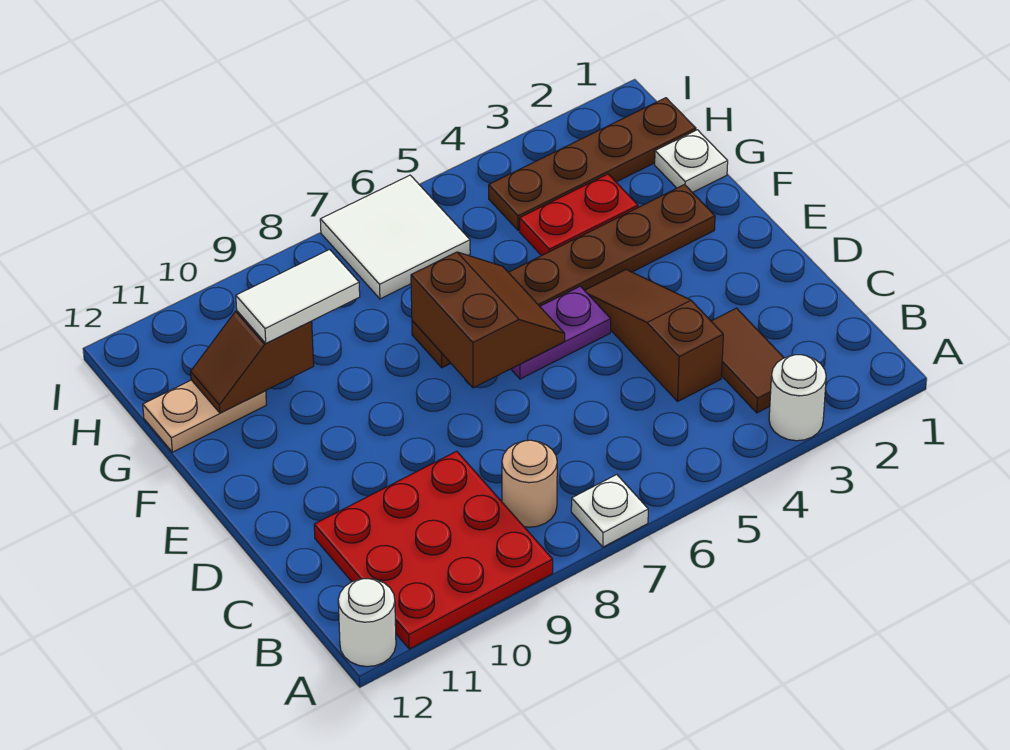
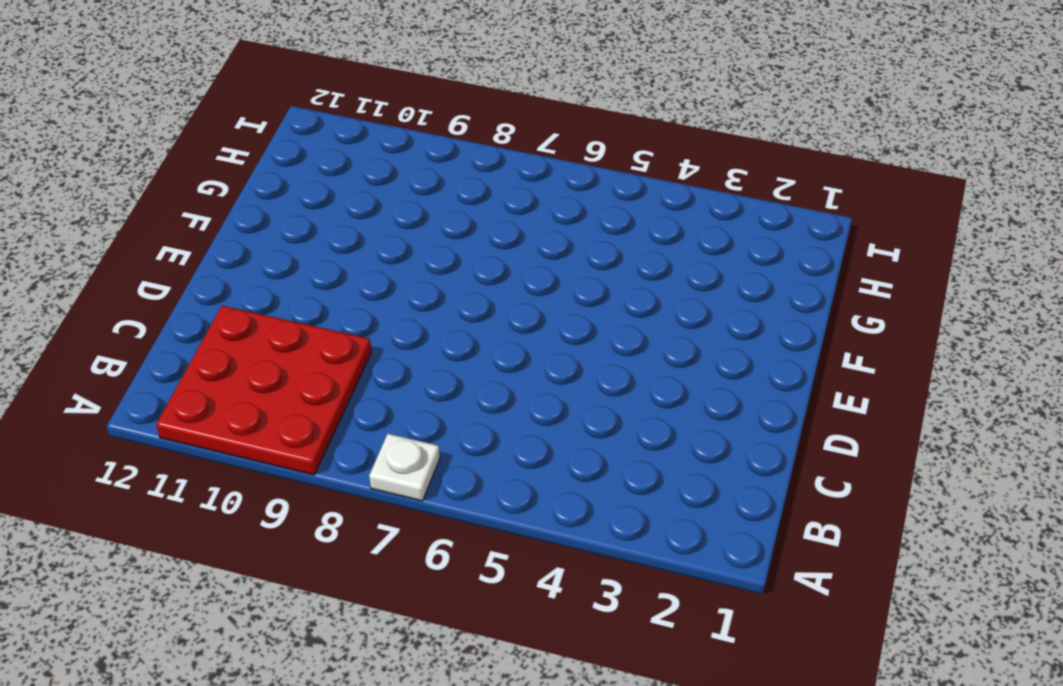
none -> white 1x1 round brick [769,355,826,441]
none -> white 1x1 round brick [338,578,396,667]
none -> brown 1x2 tile [711,308,784,413]

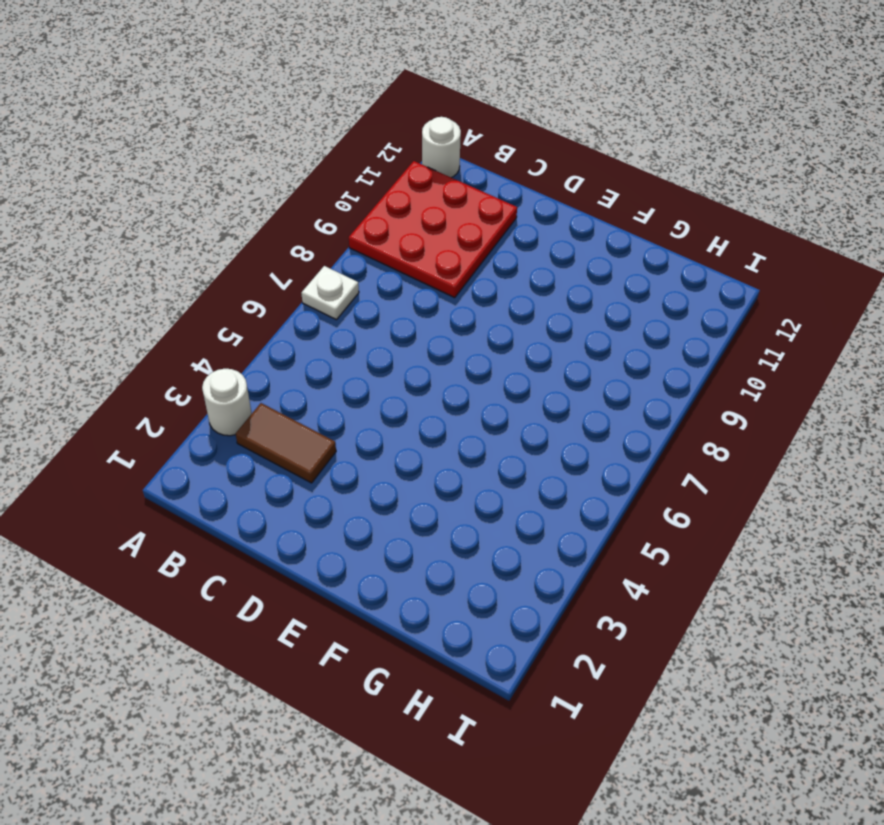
none -> tan 1x1 round brick [502,440,557,527]
none -> brown 1x3 slope [584,270,723,401]
none -> purple 1x2 plate [511,286,611,379]

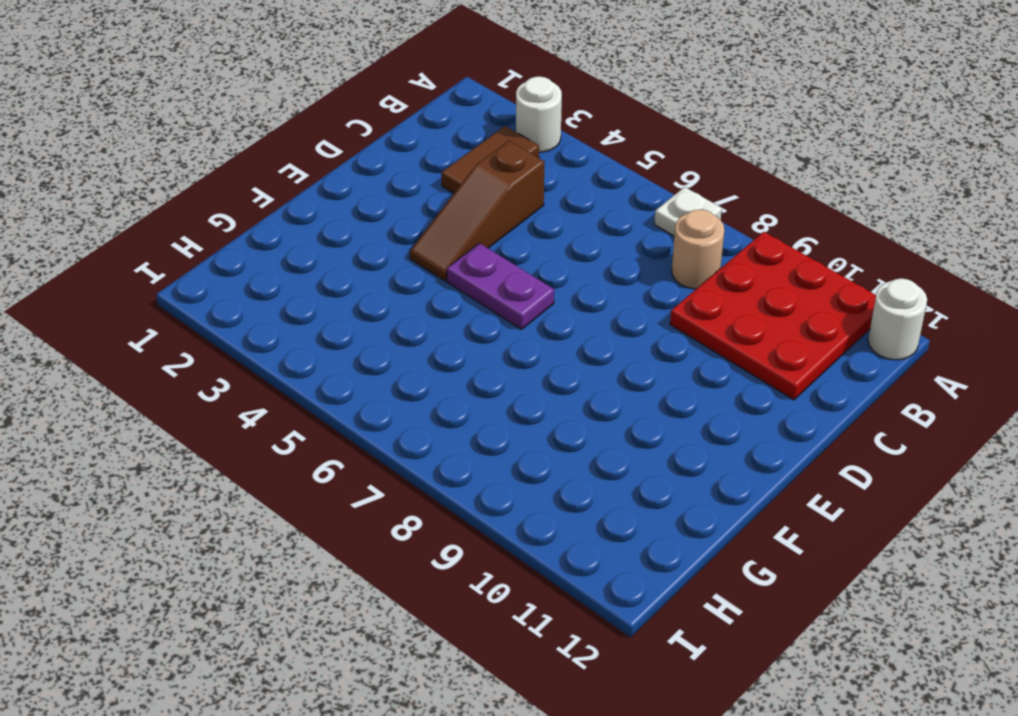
none -> brown 1x6 plate [412,185,715,368]
none -> white 1x1 plate [655,130,728,193]
none -> red 1x2 plate [520,174,638,256]

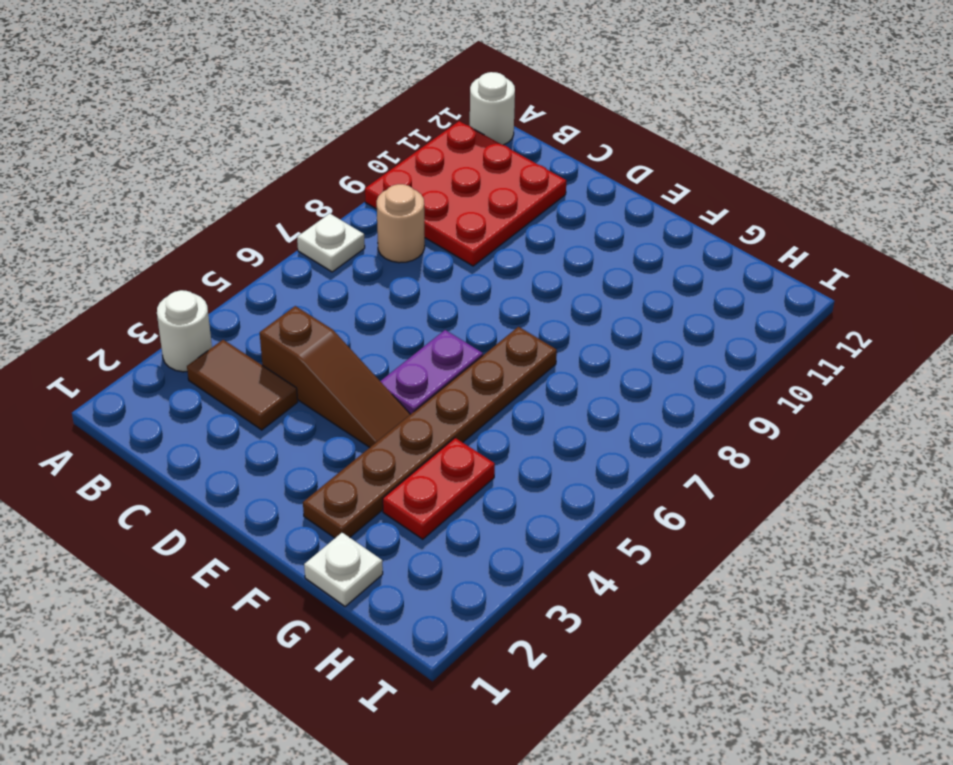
none -> tan 1x2 plate [143,380,266,452]
none -> brown 1x4 plate [489,98,696,230]
none -> white 2x2 tile [320,175,470,299]

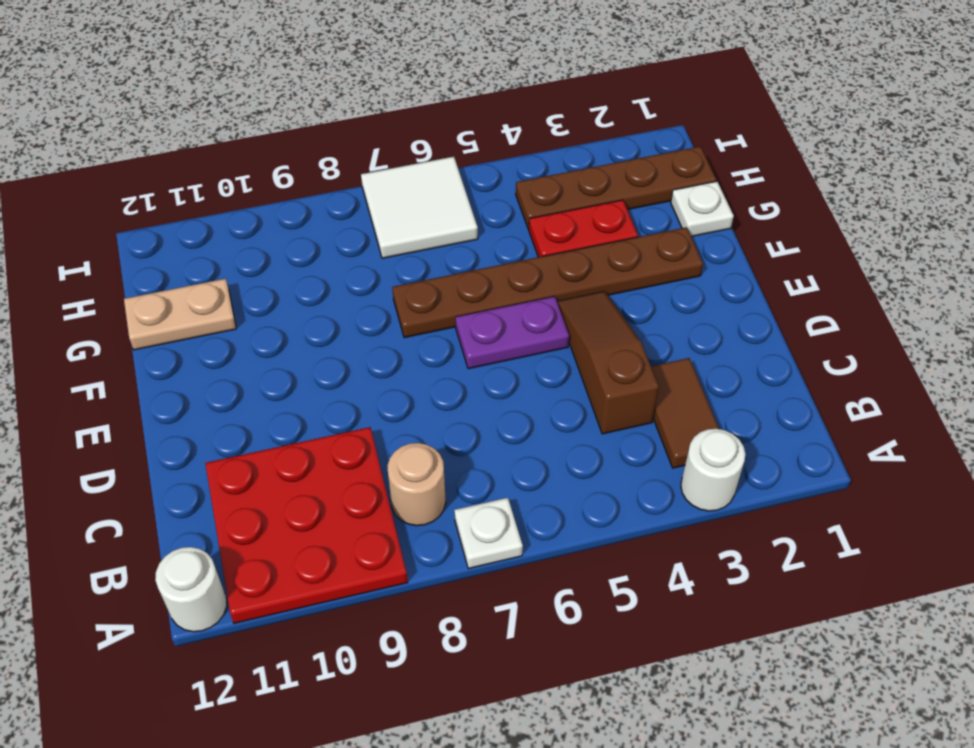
none -> brown 2x2 slope [411,252,565,388]
none -> brown 1x2 slope [191,311,314,413]
none -> white 1x2 tile [236,249,360,343]

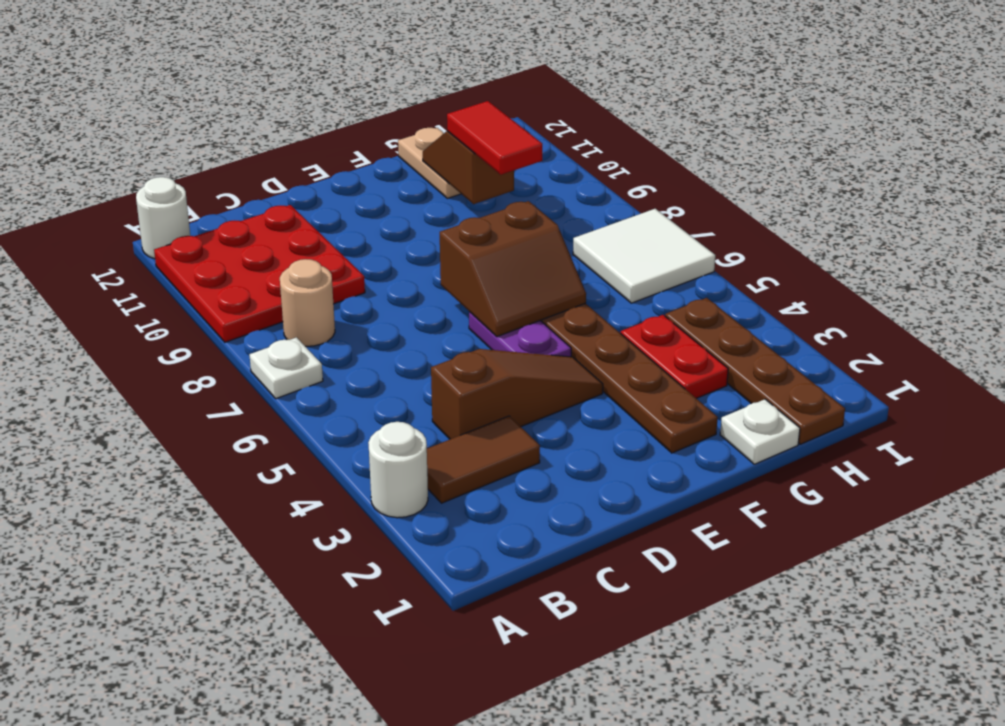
red 1x2 tile [447,101,542,175] -> white 1x2 tile [236,249,360,343]

